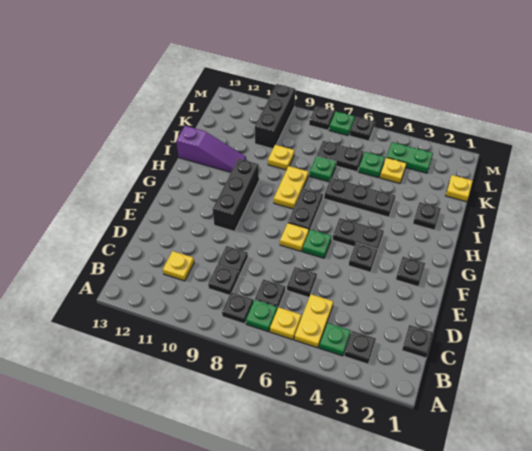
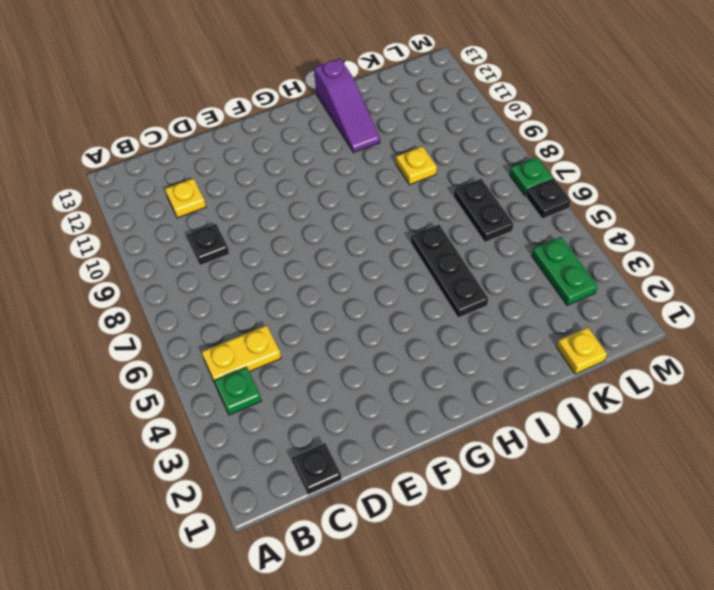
none -> black 1x1 plate [344,331,376,364]
none -> yellow 1x1 plate [270,307,301,340]
none -> green 1x1 plate [246,300,277,332]
none -> black 1x1 plate [222,292,253,324]

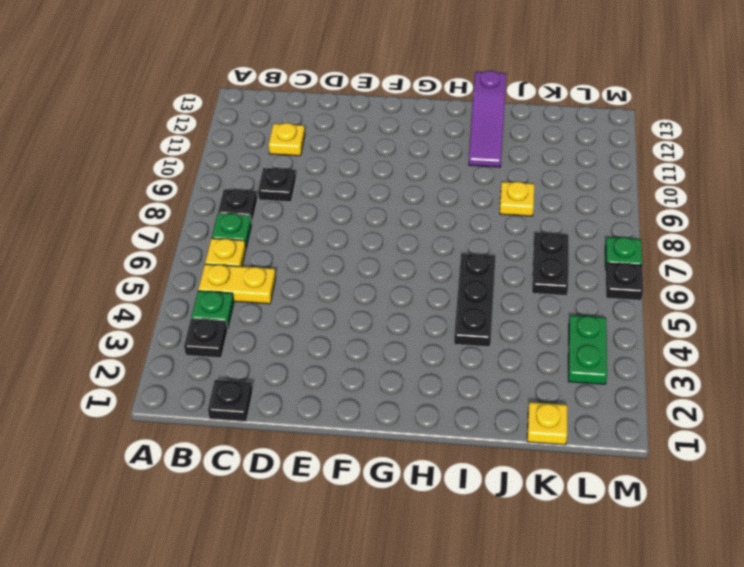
none -> black 1x1 plate [255,279,286,309]
none -> black 1x1 plate [287,267,317,297]
none -> black 1x1 plate [218,246,248,276]
none -> black 1x1 plate [396,257,425,287]

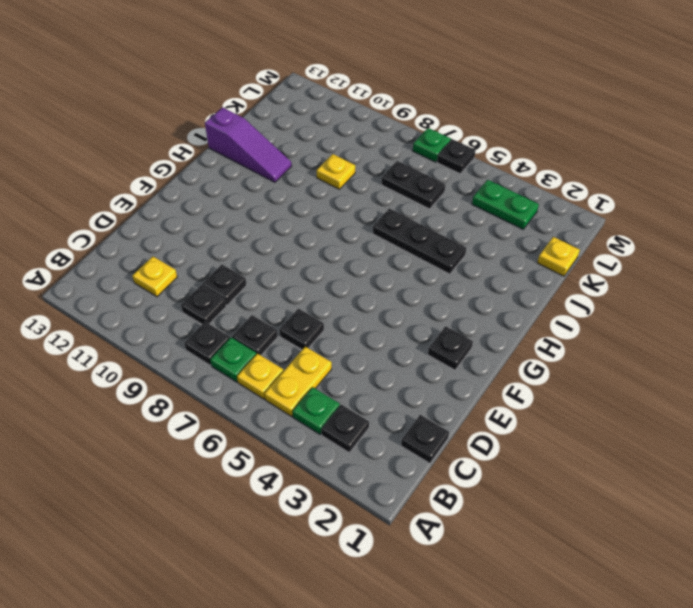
none -> black 1x1 plate [349,243,378,272]
none -> green 1x1 plate [303,229,331,258]
none -> yellow 1x1 plate [280,223,309,251]
none -> black 1x3 brick [213,159,259,231]

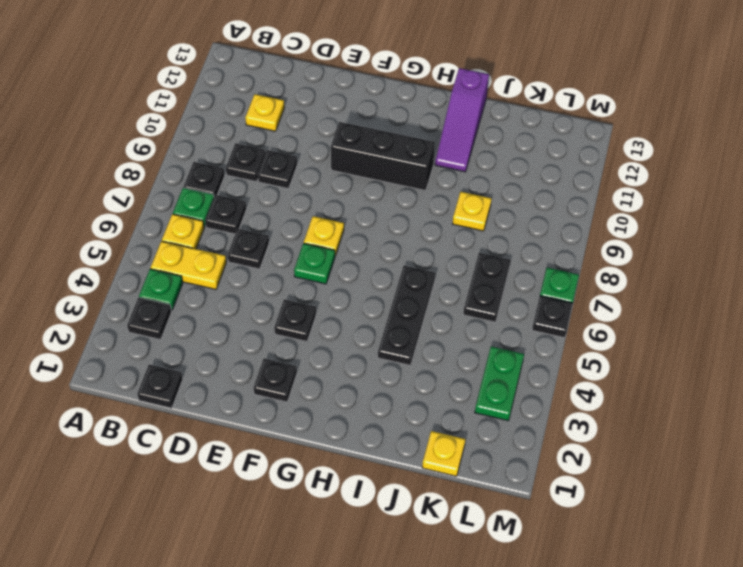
none -> black 1x2 plate [332,218,384,249]
none -> black 1x2 plate [288,188,323,230]
none -> yellow 1x2 plate [274,166,308,209]
none -> black 1x1 plate [413,202,441,230]

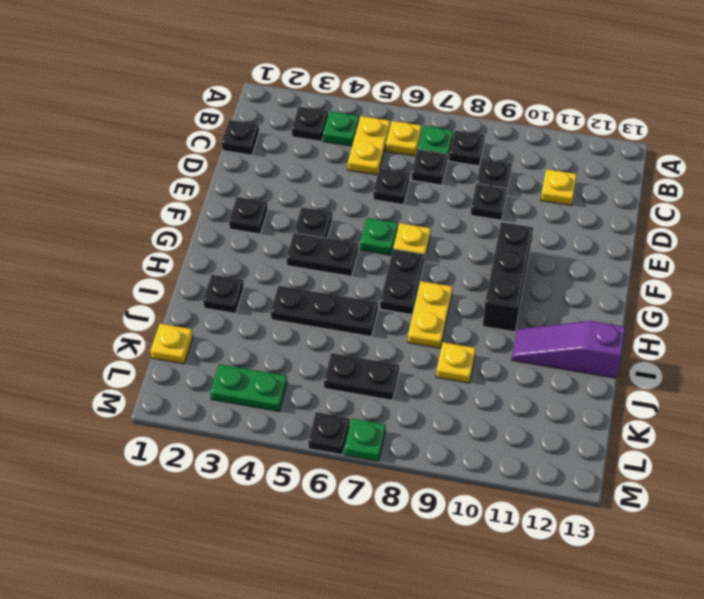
none -> green 1x1 plate [310,156,336,182]
none -> yellow 1x1 plate [380,157,406,183]
none -> green 1x1 plate [358,152,385,177]
none -> black 1x3 brick [255,84,295,149]

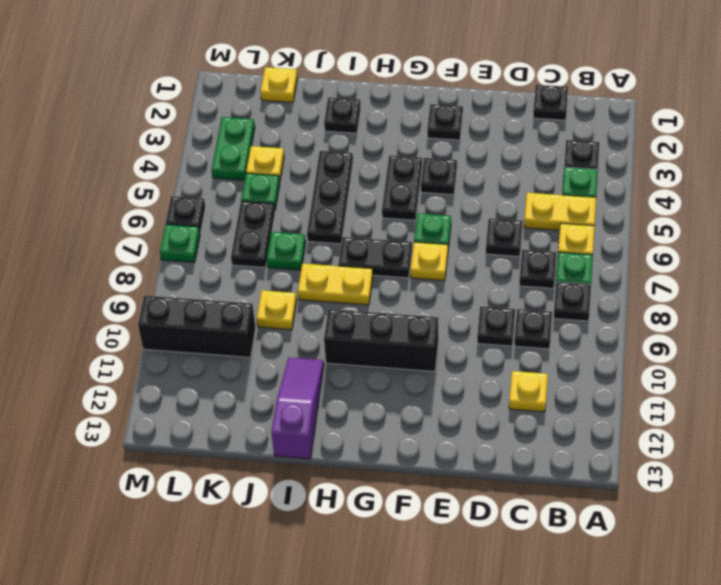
none -> black 1x1 plate [309,106,335,130]

